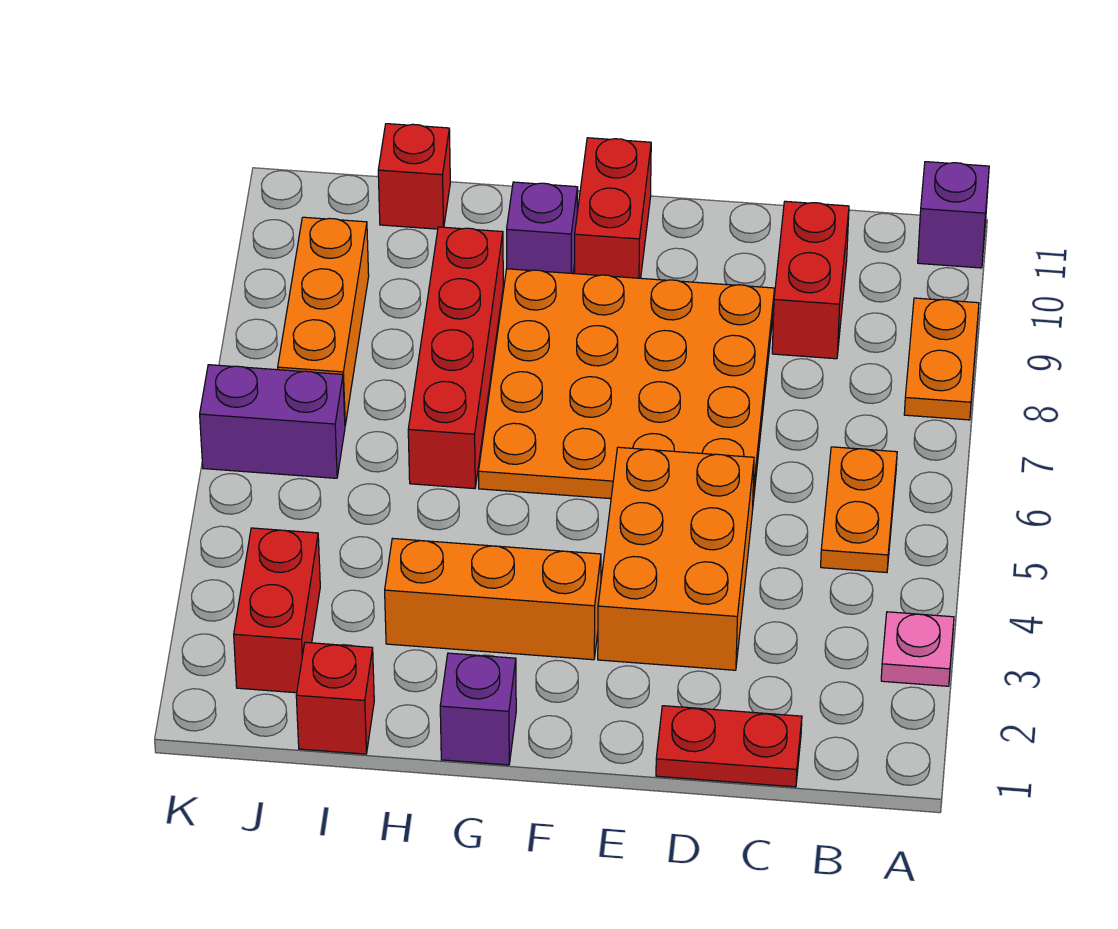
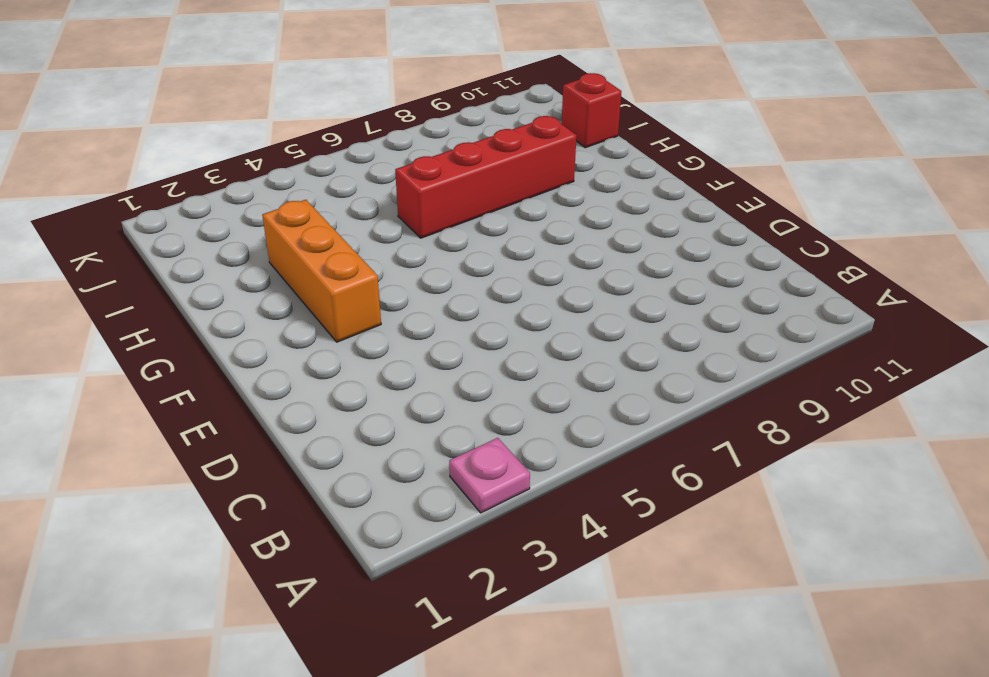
none -> orange 1x2 plate [904,298,979,420]
none -> purple 1x1 brick [918,162,989,268]
none -> orange 1x2 plate [821,447,897,573]

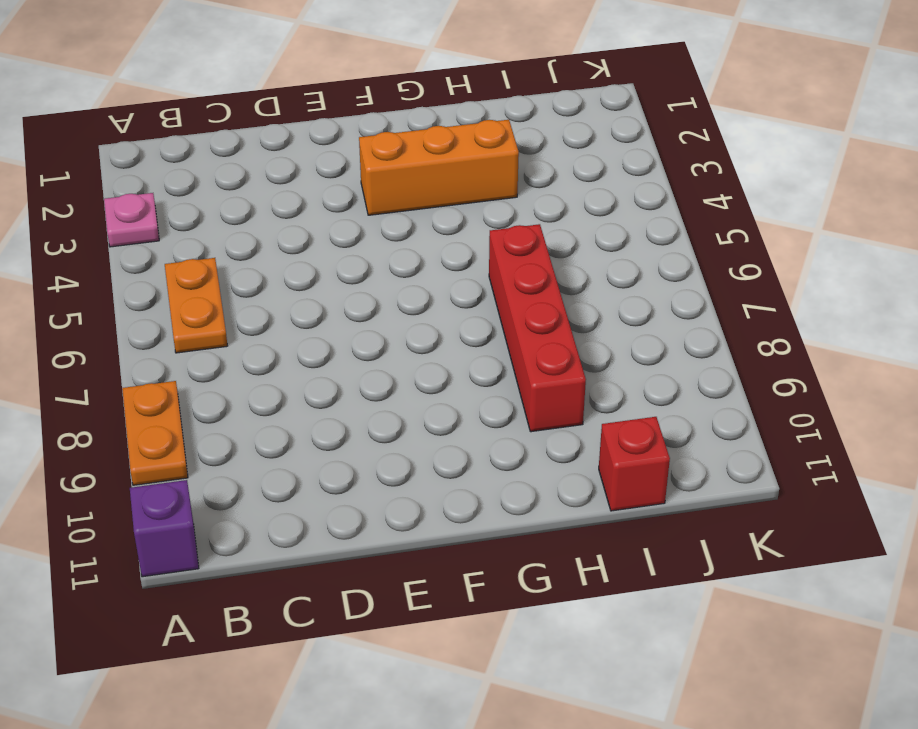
none -> red 1x2 plate [656,706,802,787]
none -> red 1x2 brick [772,201,849,359]
none -> orange 2x3 brick [598,447,754,670]

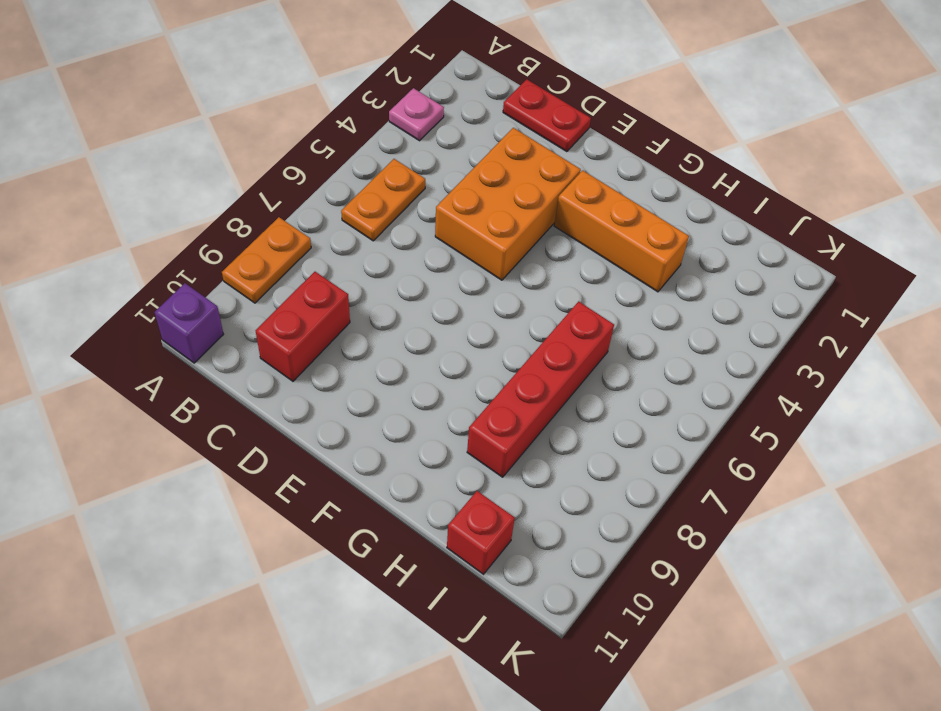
none -> orange 4x4 plate [479,269,775,502]
none -> red 1x2 brick [575,138,651,278]
none -> purple 1x1 brick [440,653,516,765]

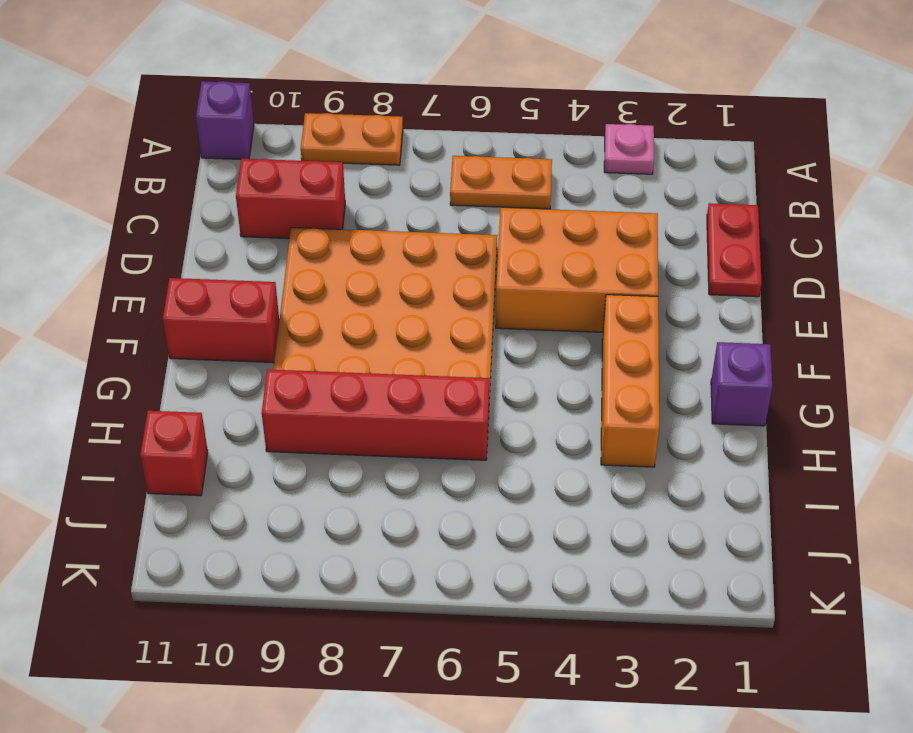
none -> purple 1x1 brick [507,182,578,274]
none -> red 1x1 brick [296,642,374,754]
none -> red 1x2 brick [234,528,320,693]

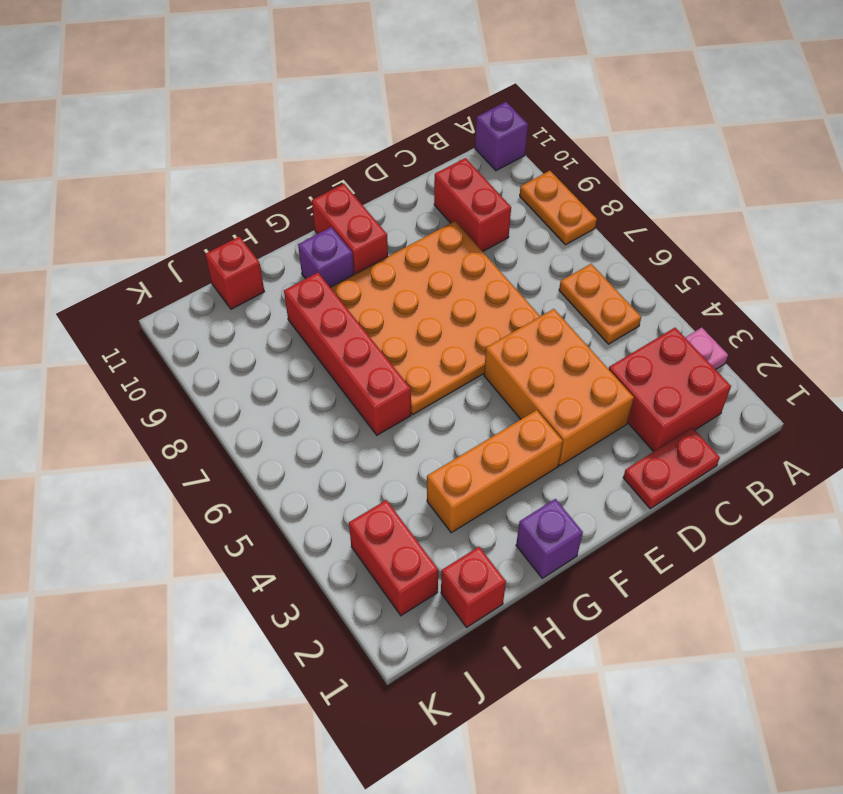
red 2x2 brick [609,328,731,452] -> none
none -> purple 1x2 brick [200,365,345,478]
none -> orange 1x3 brick [278,217,369,425]

